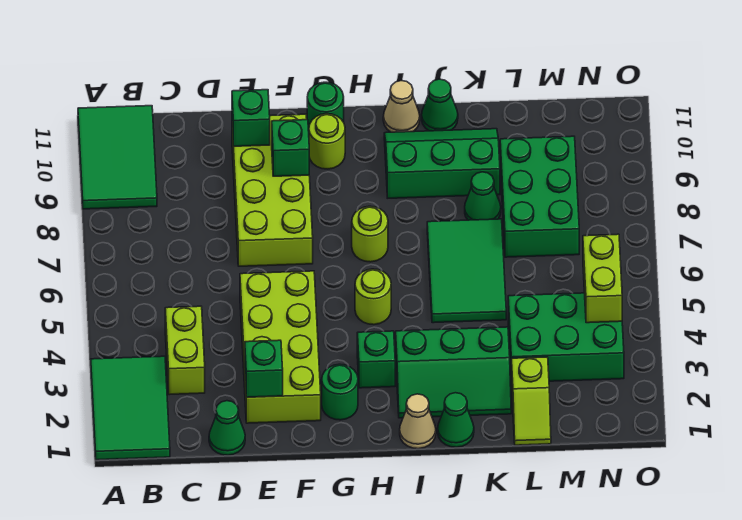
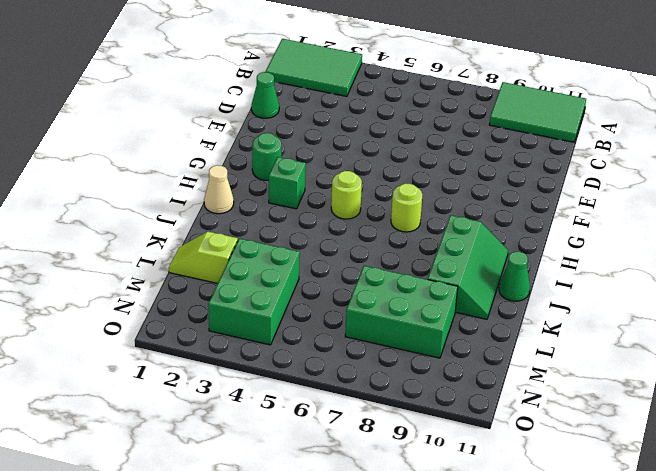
none -> lime 1x2 brick [165,306,205,395]
none -> lime 2x4 brick [240,271,321,423]
none -> lime 2x4 brick [232,114,313,266]

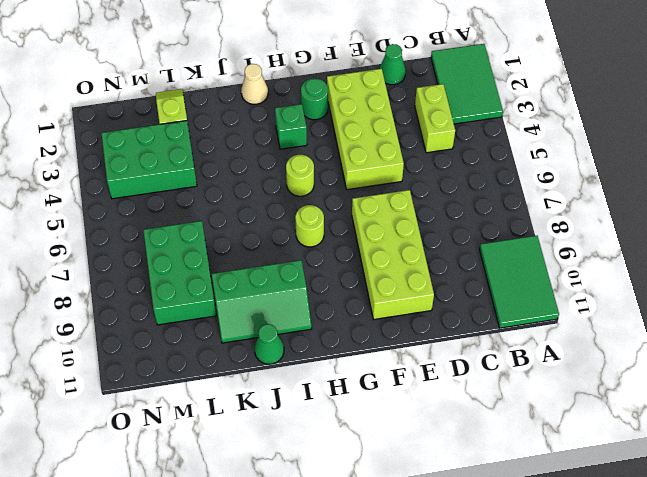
none -> lime 1x1 round brick [309,114,345,169]
none -> green 1x1 round brick [307,82,344,128]
none -> green 2x3 slope [396,327,511,418]

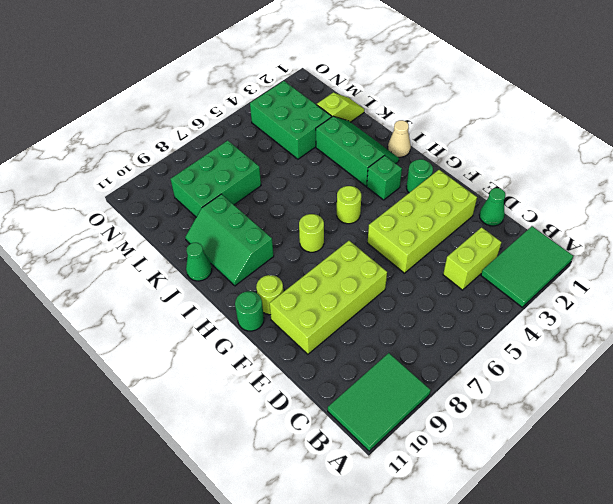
none -> tan 1x1 cone [383,81,420,132]
none -> green 1x1 cone [438,393,474,447]
none -> green 2x3 tile [427,219,506,323]

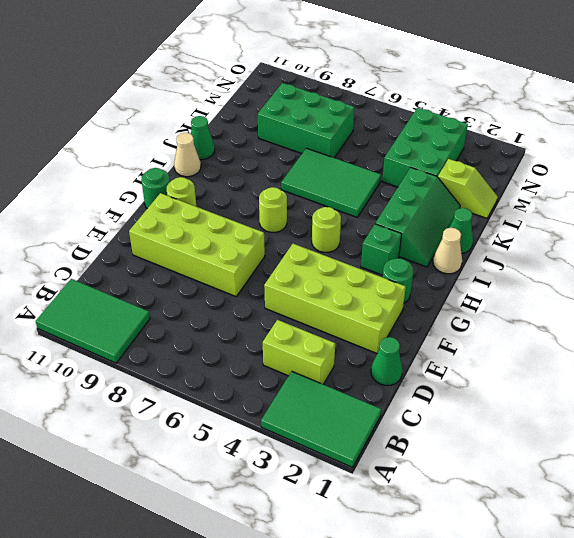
none -> green 2x3 slope [384,129,500,198]
none -> green 1x1 cone [465,172,501,220]
none -> green 1x1 brick [245,340,283,397]

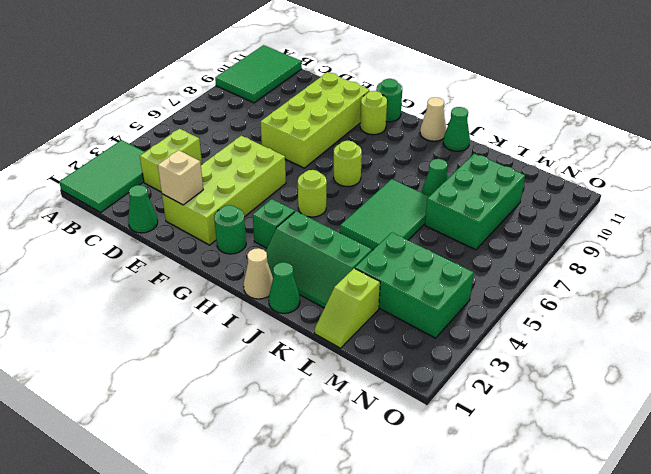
tan 1x1 brick [158,150,203,205] -> green 1x1 brick [245,340,283,397]
none -> green 2x3 slope [384,129,500,198]
none -> green 1x1 brick [232,90,270,146]
none -> green 1x1 brick [272,120,309,176]

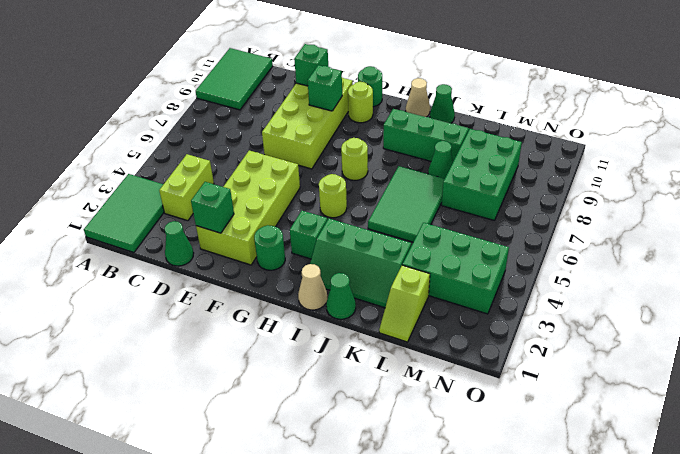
none -> lime 1x2 brick [583,234,622,323]

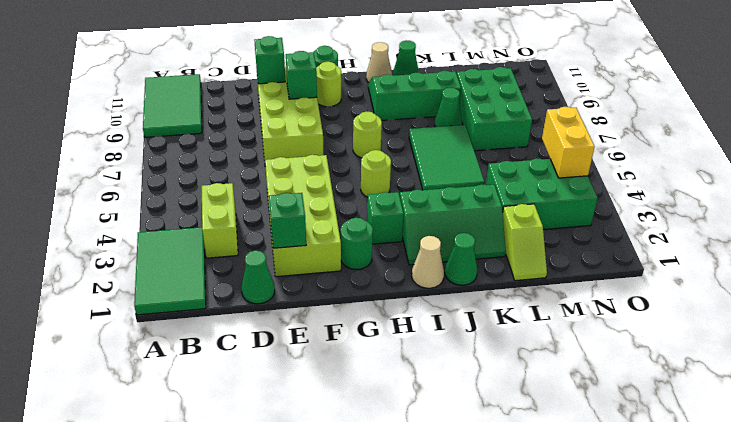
yellow 1x2 brick [542,107,595,178] -> lime 1x2 brick [583,234,622,323]

